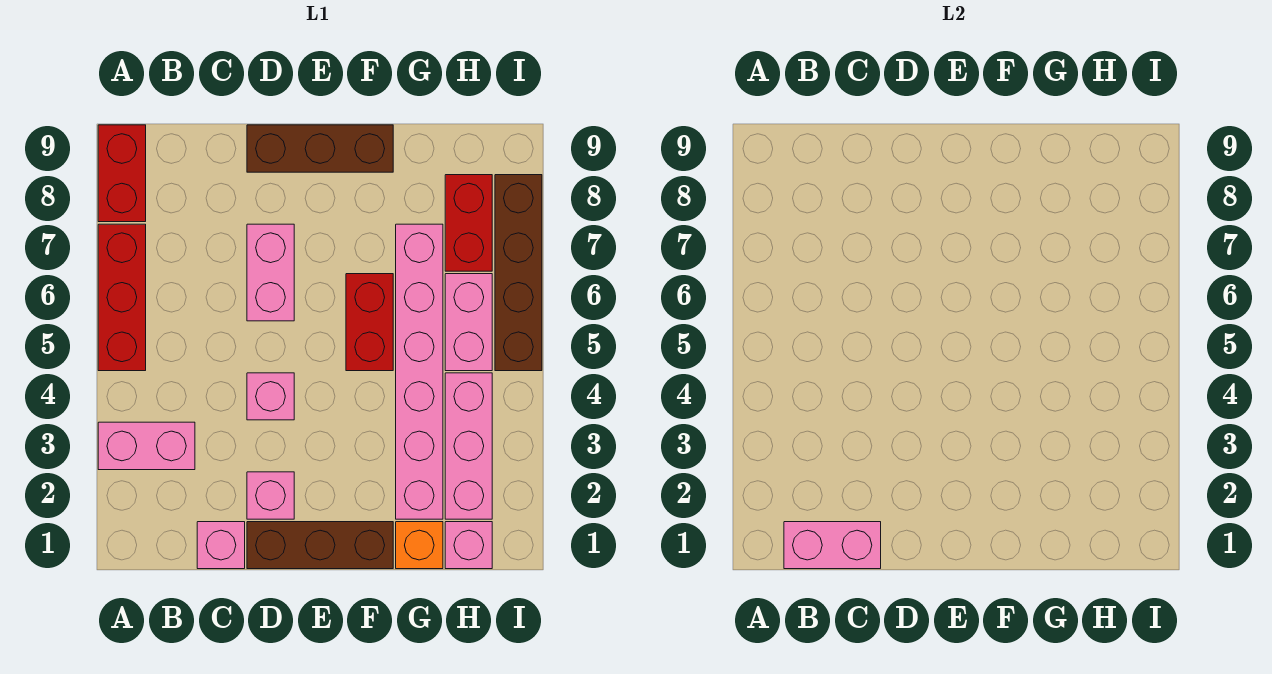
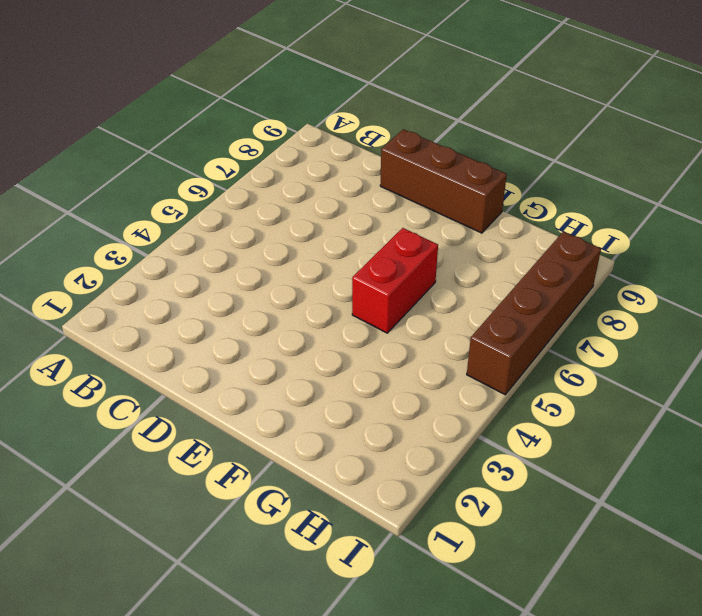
none -> pink 1x2 brick [98,422,195,470]
none -> red 1x3 brick [98,224,146,371]
none -> red 1x2 brick [98,125,146,222]

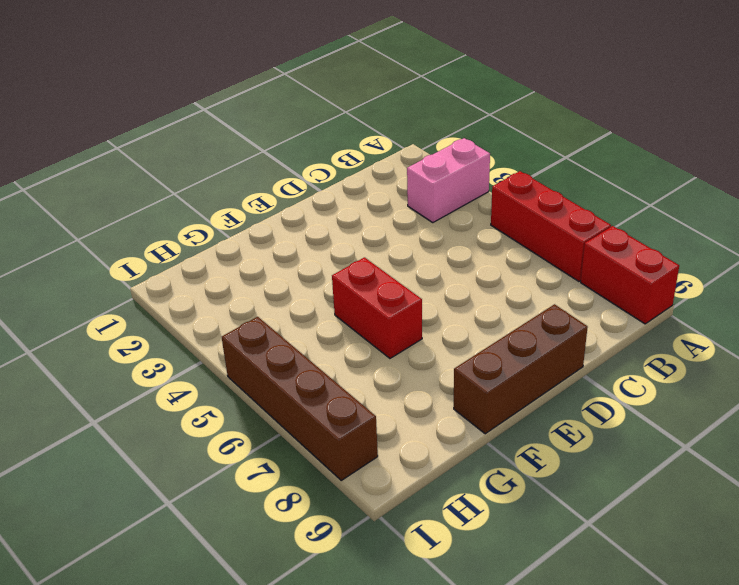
none -> pink 1x1 brick [197,522,245,569]
none -> brown 1x3 brick [247,522,393,569]
none -> pink 1x1 brick [247,472,294,519]

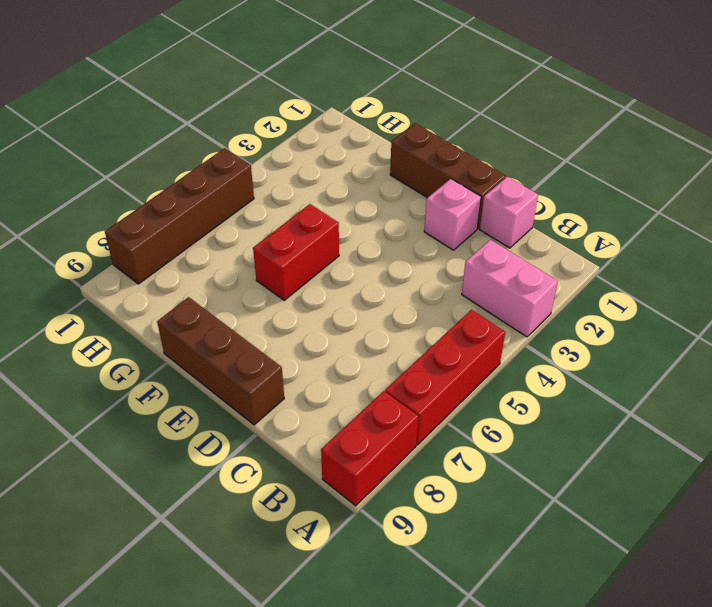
none -> pink 1x1 brick [247,373,294,420]
none -> pink 1x2 brick [247,224,294,321]
none -> orange 1x1 brick [396,522,443,569]

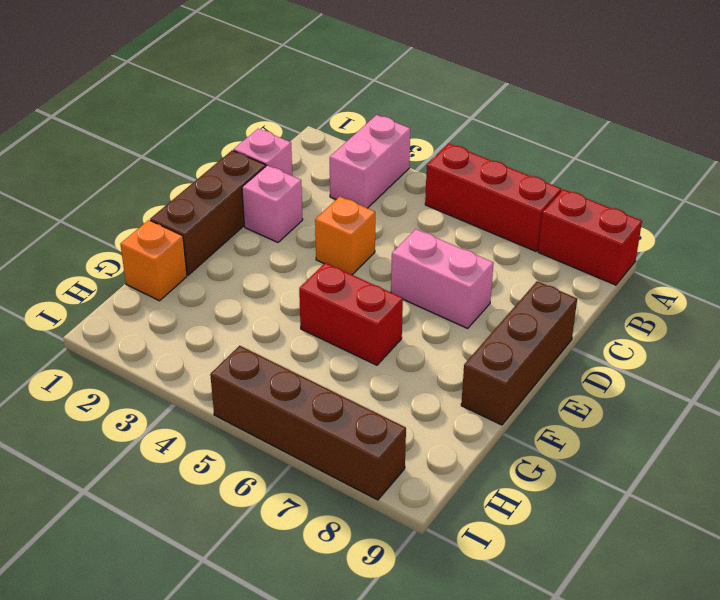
orange 1x1 brick [315,197,375,275] -> pink 1x1 brick [247,373,294,420]
none -> pink 1x6 brick [396,224,443,519]
none -> pink 1x1 brick [445,522,492,569]
none -> pink 1x3 brick [445,373,492,519]

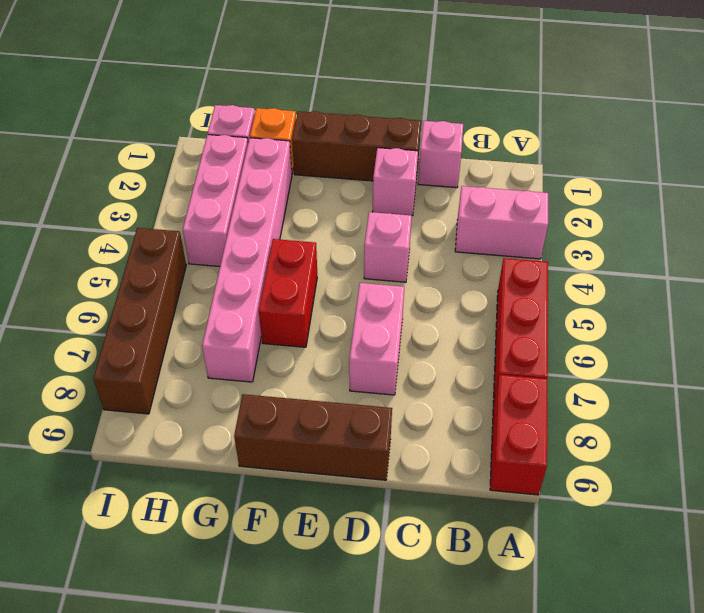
none -> pink 1x2 brick [445,274,492,371]
none -> red 1x2 brick [445,175,492,271]
none -> pink 1x2 brick [784,522,881,569]

